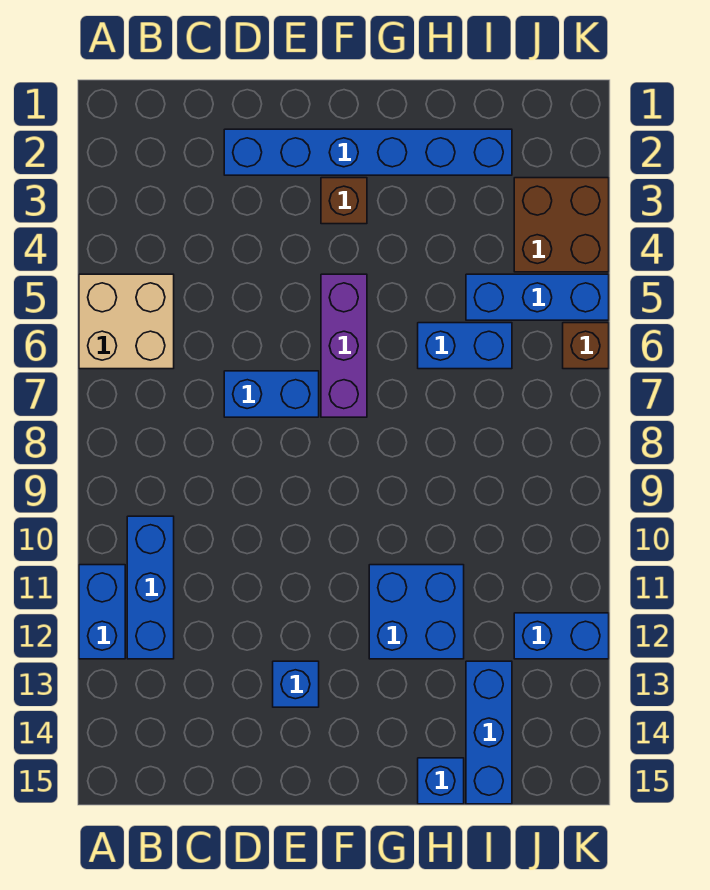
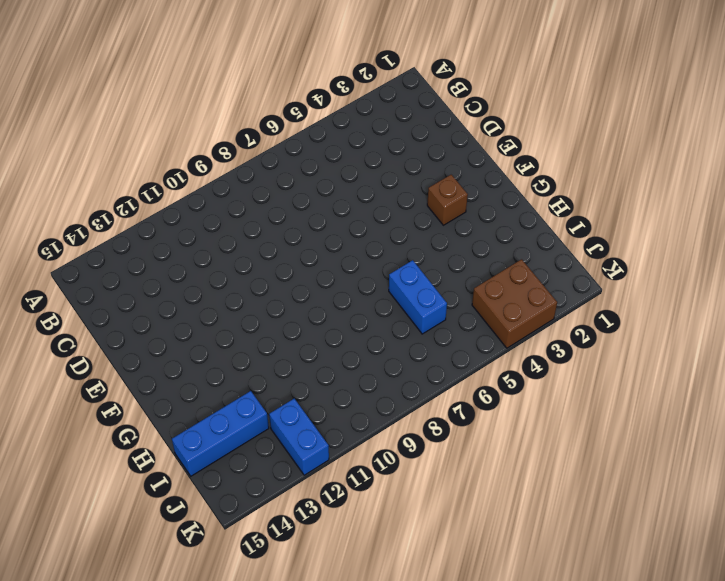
none -> tan 2x2 brick [79,274,174,369]
none -> blue 1x2 brick [79,565,125,659]
none -> blue 1x3 brick [127,516,174,659]

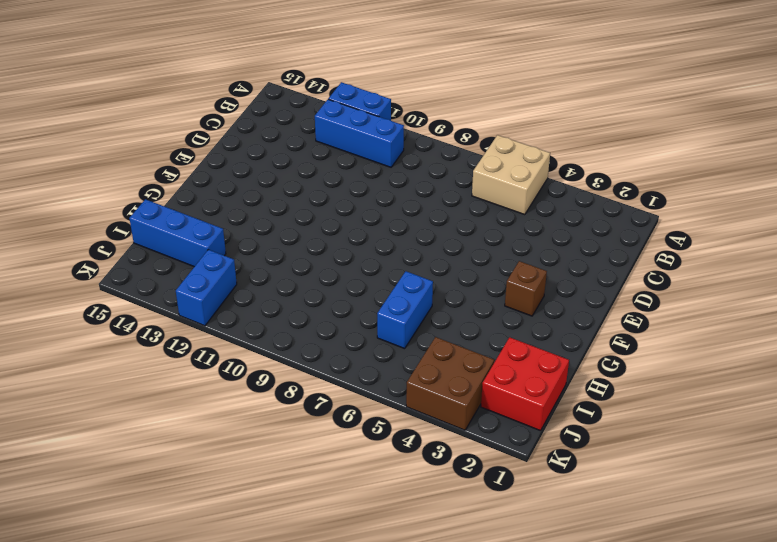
red 2x2 brick [481,337,569,431] -> blue 1x6 brick [224,129,512,175]
none -> blue 1x2 brick [224,371,319,417]
none -> blue 1x1 brick [273,661,319,707]
none -> purple 1x3 brick [321,274,367,417]

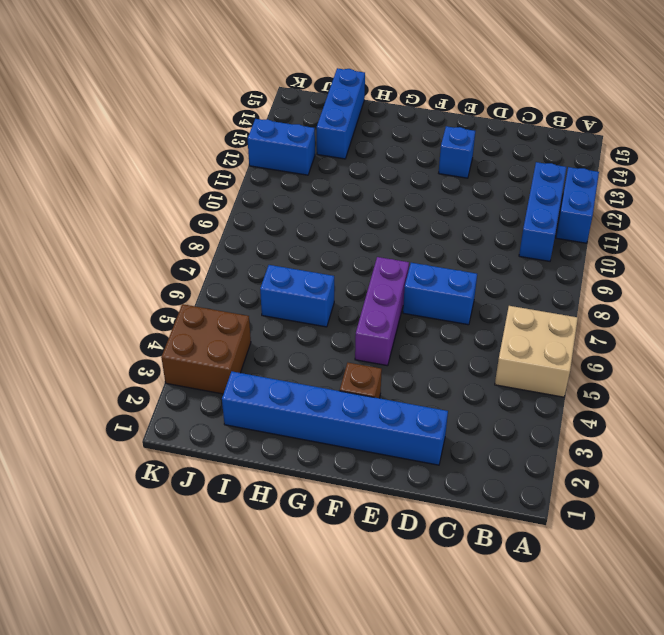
none -> blue 2x2 brick [369,565,464,659]
none -> blue 1x1 brick [418,758,464,804]
none -> blue 1x3 brick [466,274,609,320]

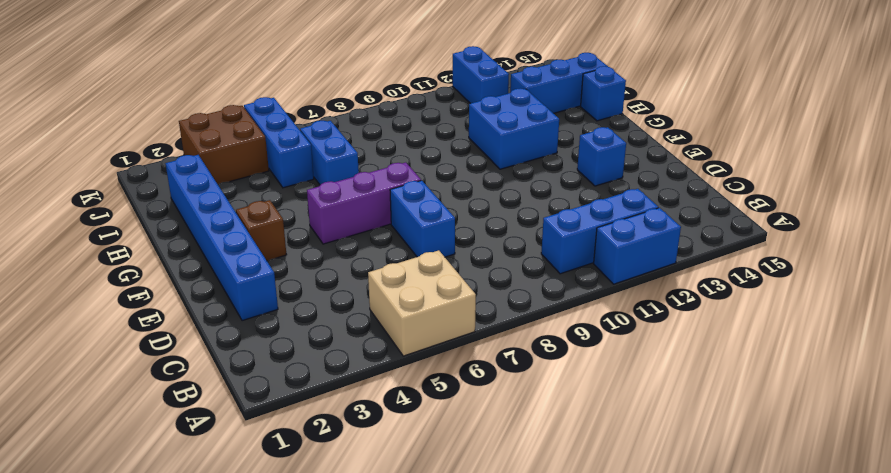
none -> brown 1x1 brick [563,323,609,369]

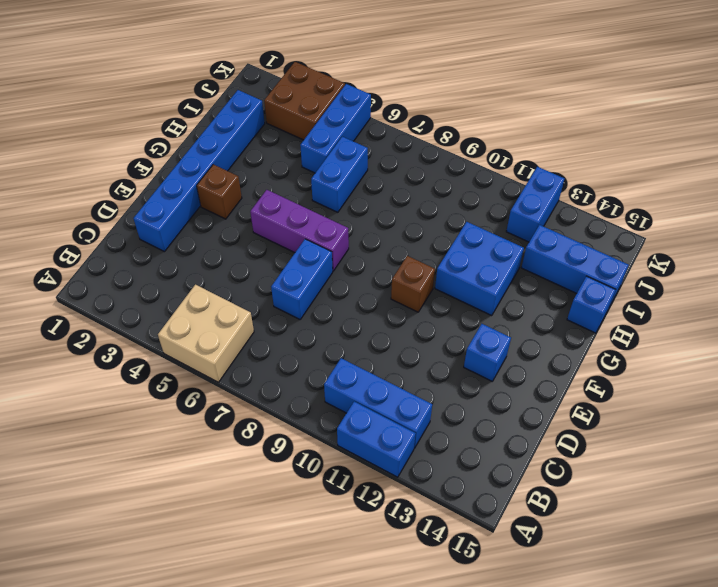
brown 1x1 brick [391,256,435,312] -> brown 1x1 brick moved to [563,323,609,369]

